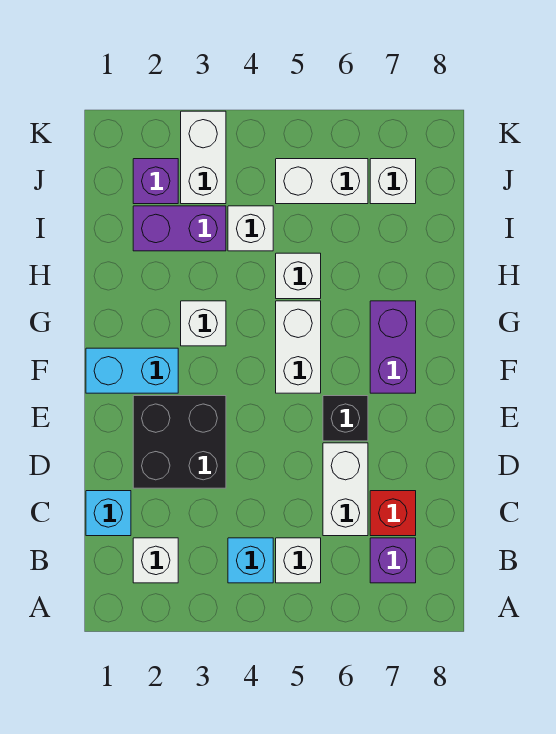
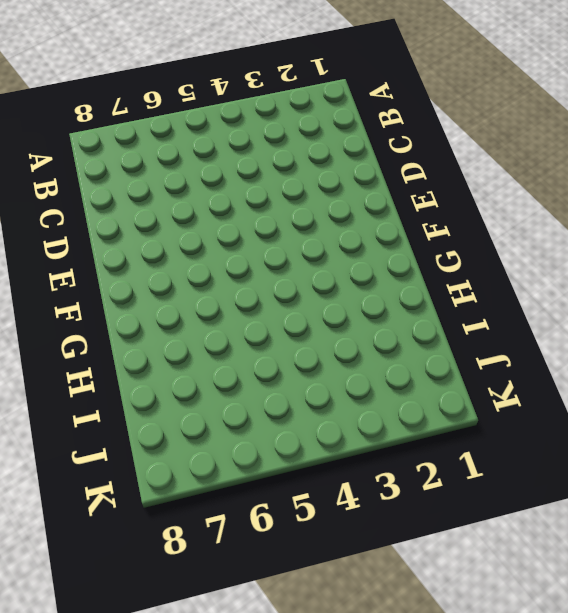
none -> white 1x1 brick [133,538,178,583]
none -> cyan 1x1 brick [228,538,273,583]
none -> white 1x1 brick [276,538,321,583]

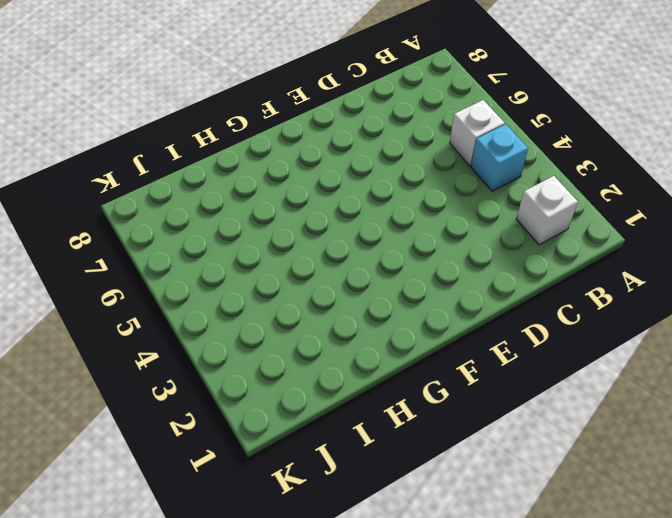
none -> purple 1x1 brick [370,538,416,583]
none -> cyan 1x1 brick [86,491,131,536]
none -> white 1x2 brick [323,443,368,536]

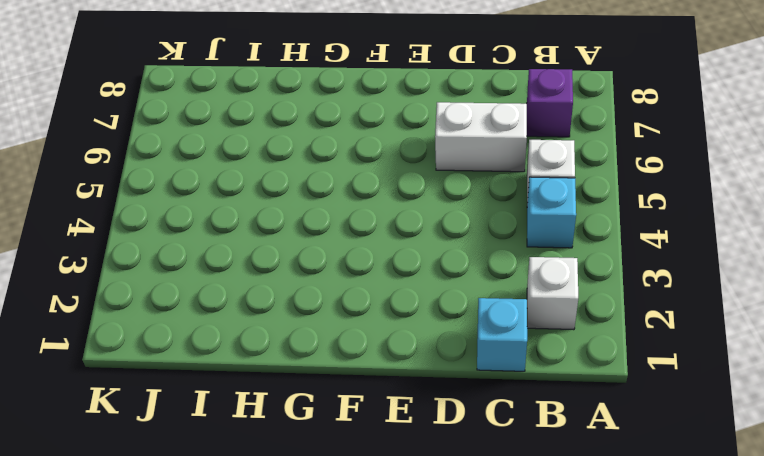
none -> red 1x1 brick [370,491,416,536]
none -> black 2x2 brick [133,396,226,488]
none -> black 1x1 brick [323,396,368,441]

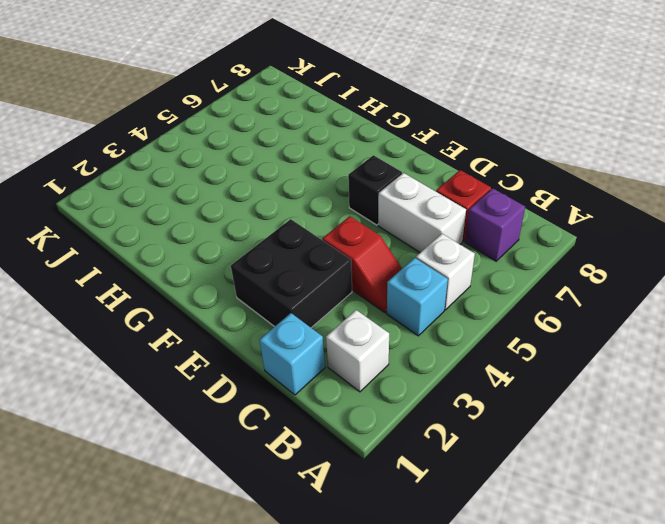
red 1x2 slope [322,216,402,313] -> none
none -> cyan 1x2 brick [86,348,178,393]
none -> white 1x2 brick [276,301,321,393]
none -> purple 1x2 brick [370,301,416,393]

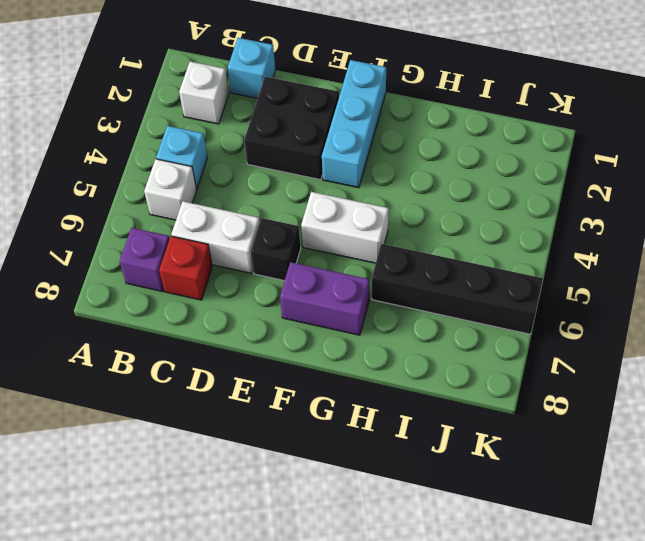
cyan 1x3 brick [322,60,386,188] -> cyan 1x2 brick [86,348,178,393]
black 1x4 brick [372,244,543,334] -> white 1x2 brick [276,159,368,204]
none -> white 1x1 brick [181,301,226,346]
none -> white 1x1 brick [276,253,321,299]
none -> purple 1x2 brick [133,206,226,251]

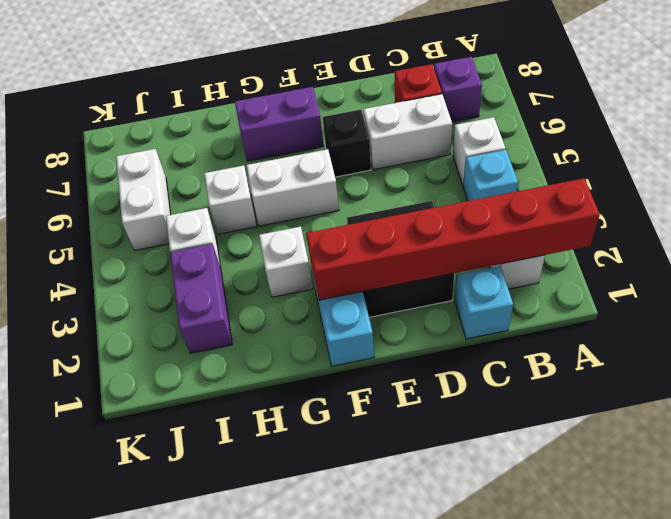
red 1x6 brick [306,178,600,300] -> none
none -> purple 1x1 brick [133,159,178,204]
none -> white 1x2 brick [181,111,226,204]
none -> white 1x1 brick [370,159,416,204]

